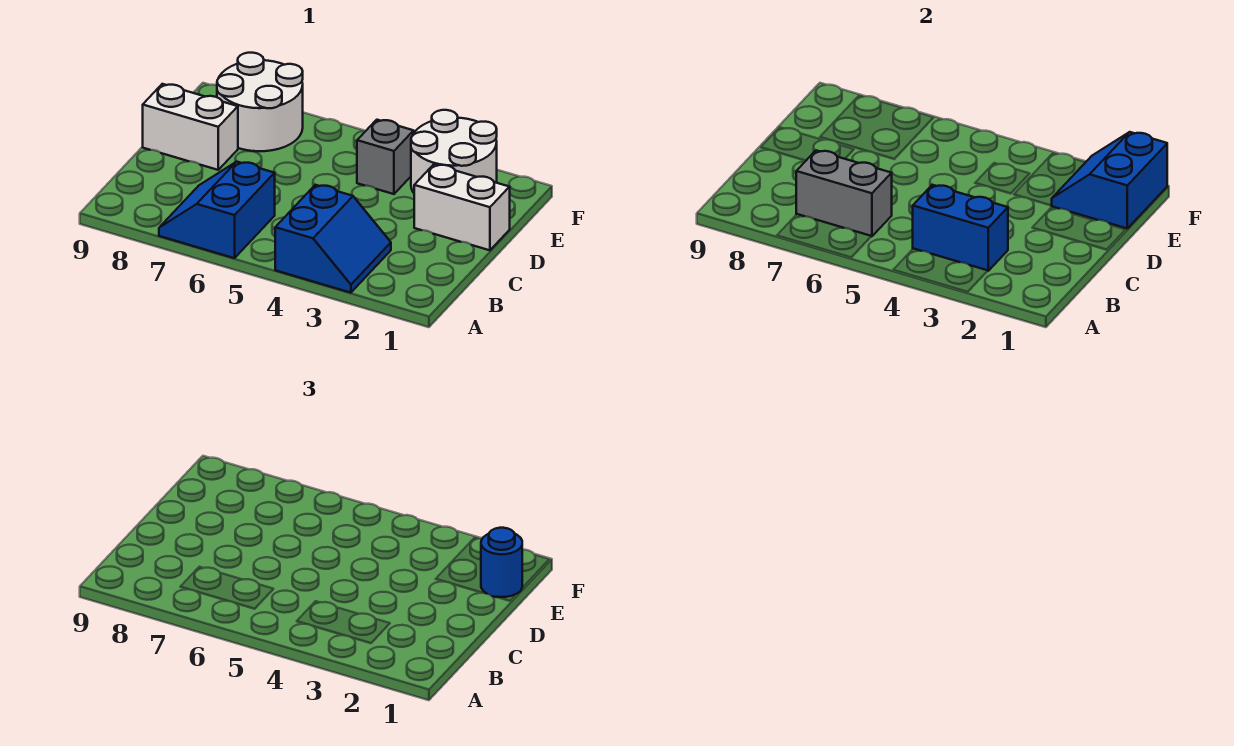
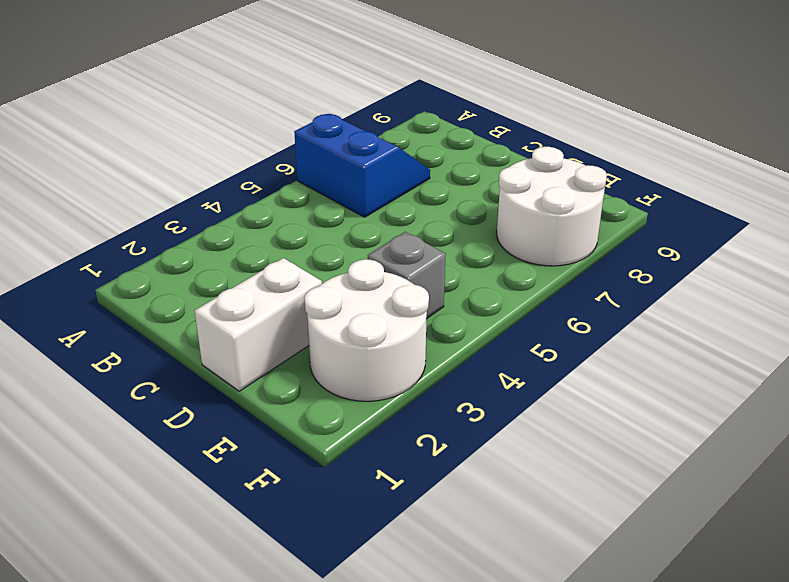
none -> blue 2x2 slope [275,185,391,293]
none -> white 1x2 brick [143,84,238,170]

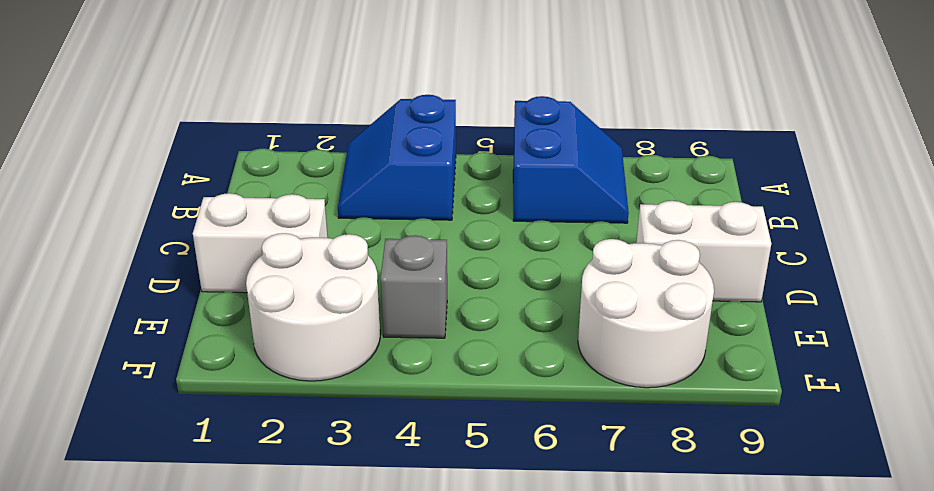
none -> blue 1x2 brick [913,185,1008,271]
none -> grey 1x2 brick [796,150,892,236]

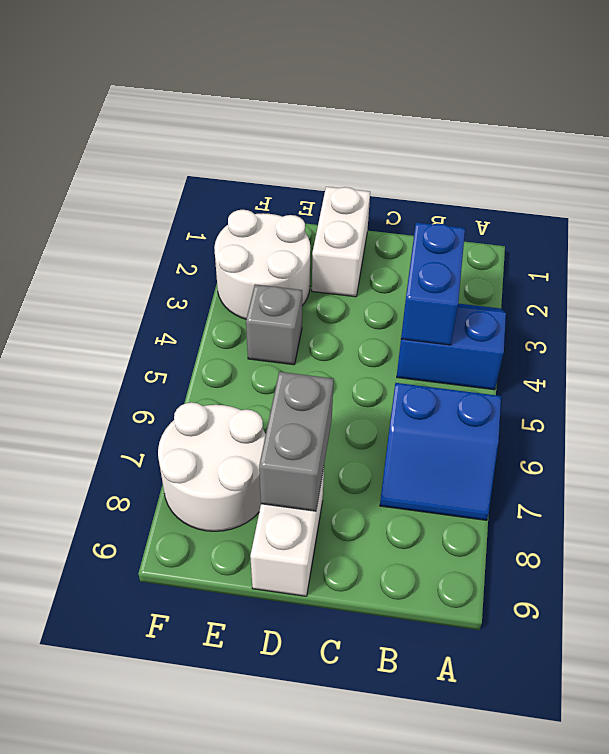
grey 1x2 brick [259,372,334,511] -> grey 1x2 brick moved to [796,150,892,236]
none -> blue 2x2 slope [1051,132,1167,228]
none -> blue 1x1 round brick [481,528,522,597]

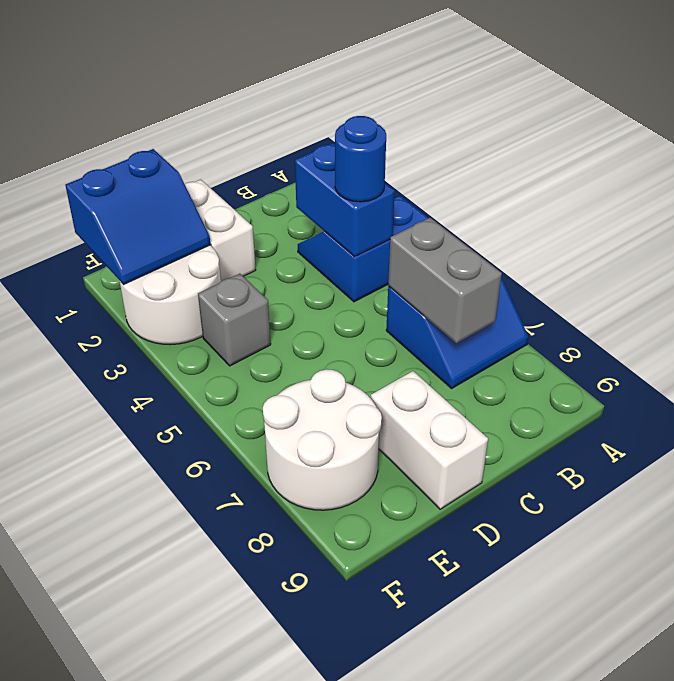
blue 1x1 round brick [335,116,386,202] -> blue 1x1 round brick moved to [481,528,522,597]

